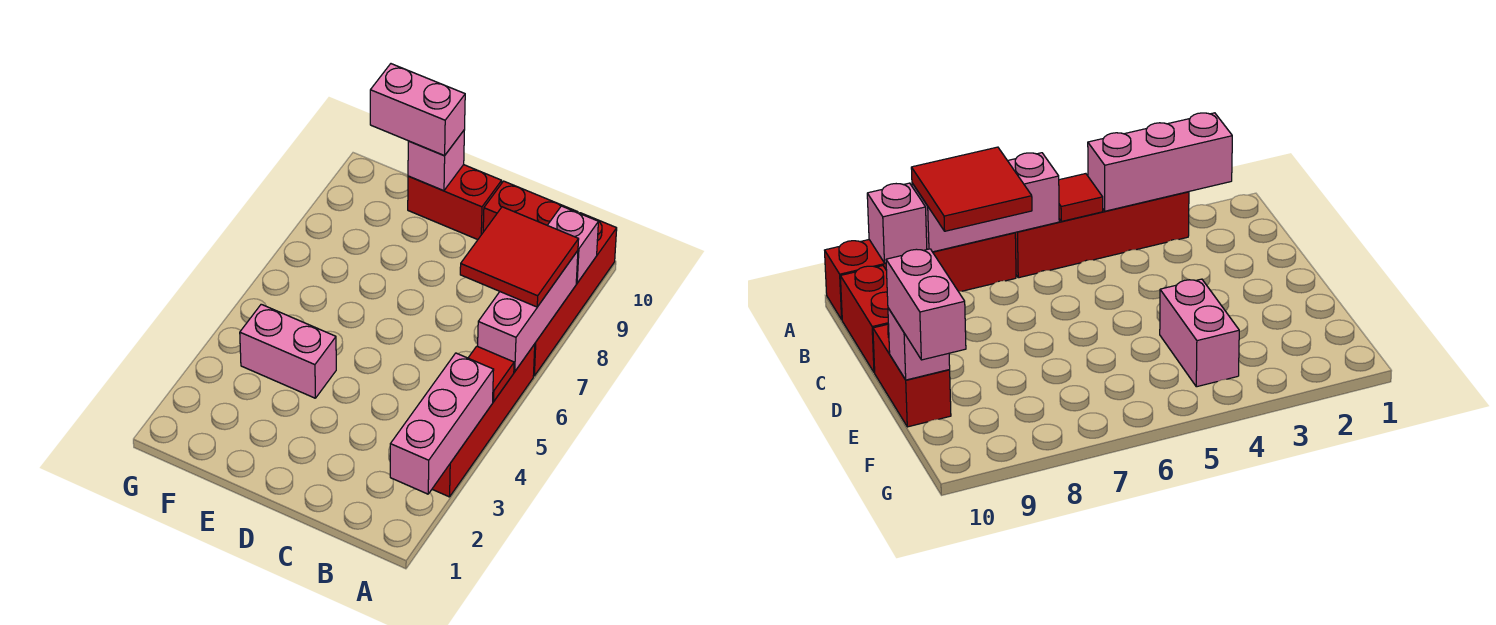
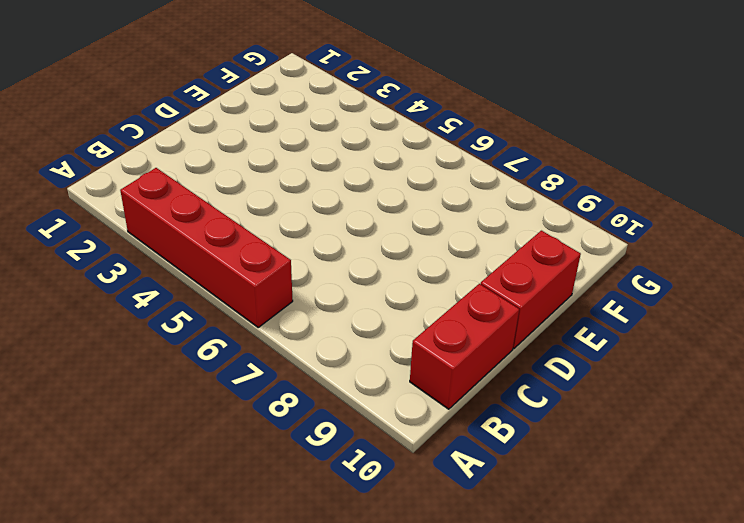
none -> red 1x4 brick [533,213,617,376]
none -> pink 1x2 brick [240,304,336,398]
none -> pink 1x3 brick [390,353,494,494]

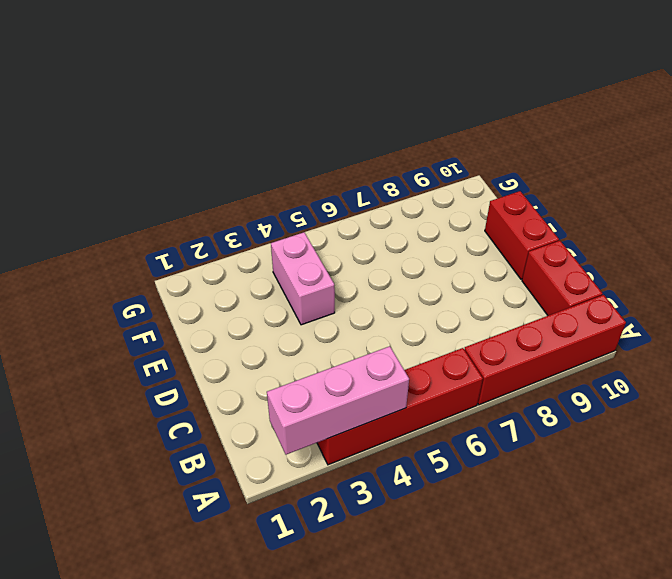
none -> red 1x1 tile [468,346,514,402]
none -> pink 1x3 brick [478,251,578,372]
none -> pink 1x1 brick [547,206,598,283]

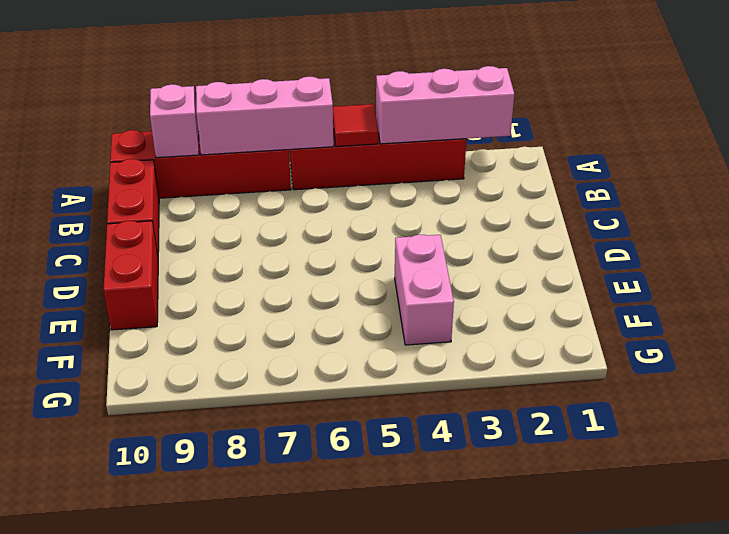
none -> pink 1x1 brick [408,131,464,191]
none -> red 2x2 tile [460,207,579,307]
none -> pink 1x2 brick [370,64,465,156]

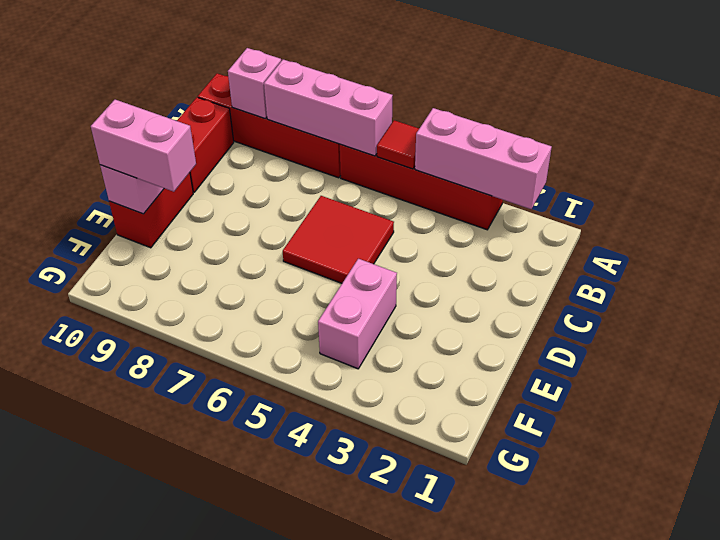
red 2x2 tile [283,196,394,283] -> red 2x2 tile moved to [460,207,579,307]
pink 1x2 brick [91,100,196,192] -> pink 1x2 brick turned to [370,64,465,156]

